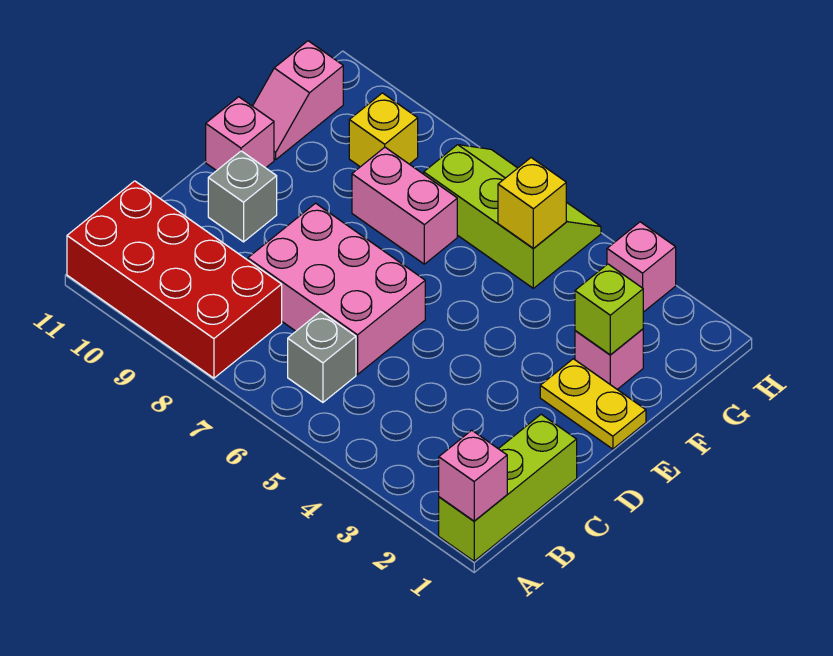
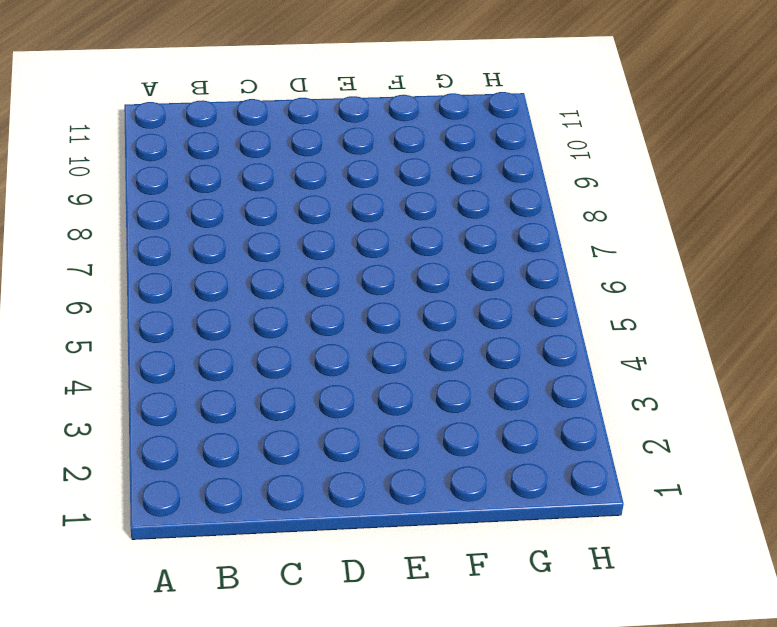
none -> lime 1x3 brick [439,414,577,561]
none -> red 2x4 brick [67,181,282,378]
none -> grey 1x1 brick [288,312,356,402]

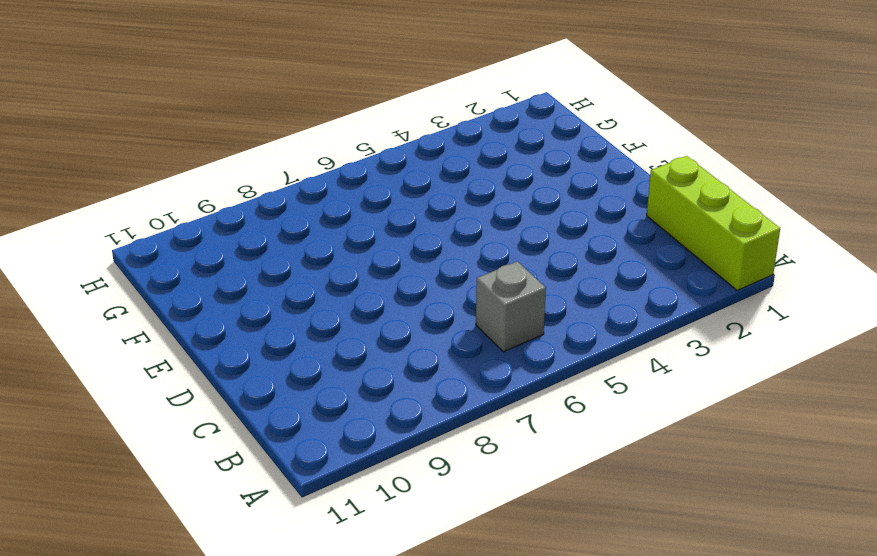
none -> red 2x4 brick [67,181,282,378]
none -> pink 2x3 brick [248,203,425,374]
none -> grey 1x1 brick [208,151,277,242]

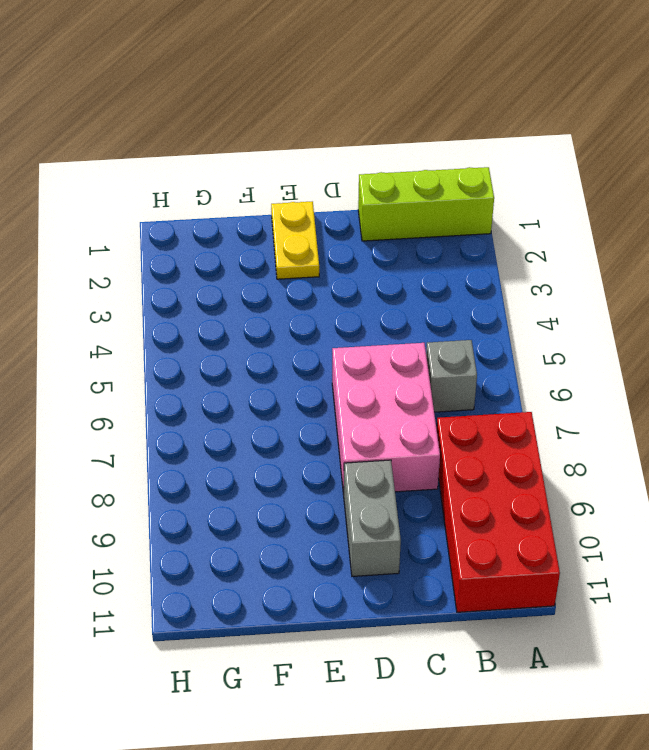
grey 1x2 brick [344,460,401,576] -> grey 1x1 brick [208,151,277,242]
none -> pink 1x1 brick [206,97,274,171]
none -> pink 1x1 brick [575,329,643,389]
none -> pink 1x2 brick [352,147,457,264]

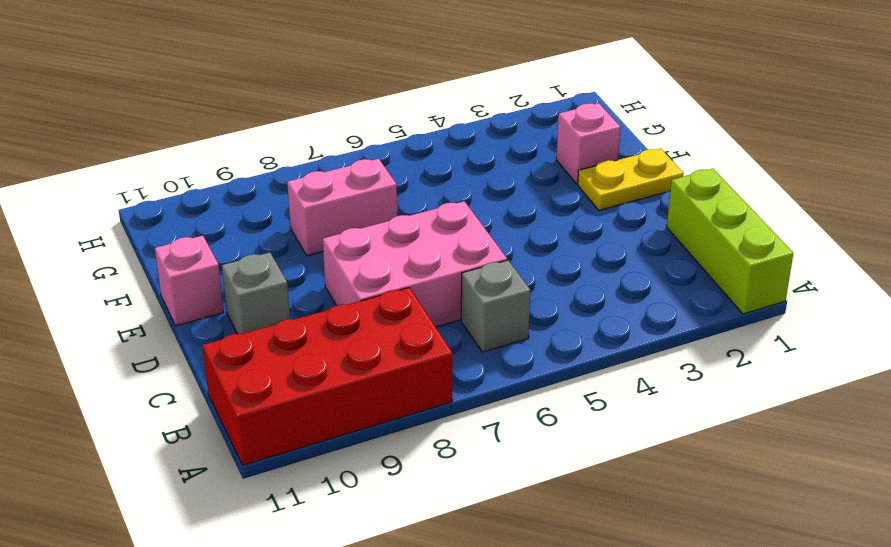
none -> pink 1x2 slope [253,41,343,159]
none -> lime 2x3 slope [424,145,601,288]
none -> yellow 1x1 brick [349,93,418,167]

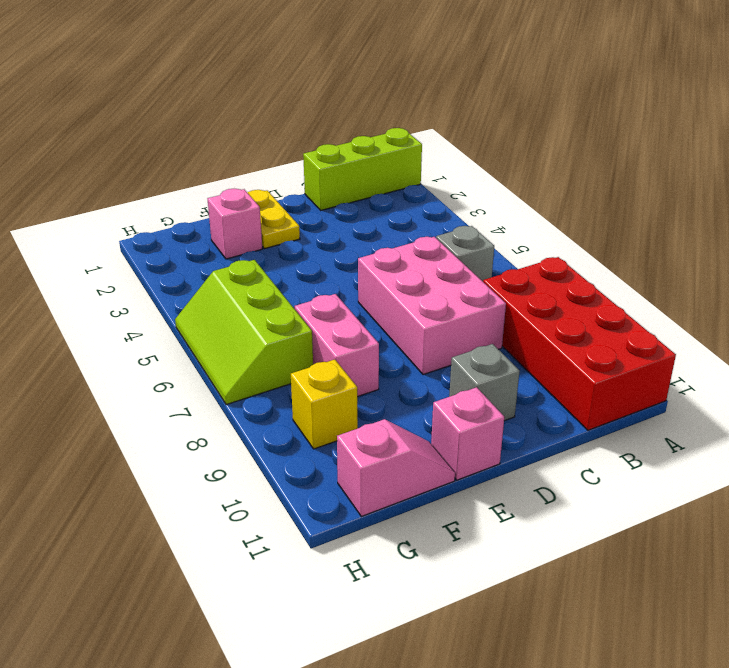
none -> pink 1x1 brick [607,222,676,312]
none -> pink 1x1 brick [439,430,507,521]
none -> lime 1x1 brick [575,264,643,355]

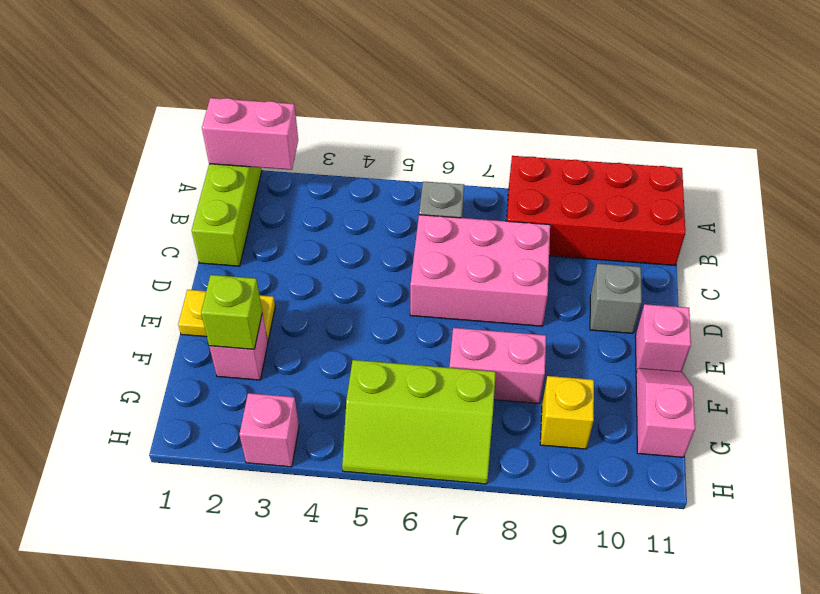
pink 1x2 brick [202,98,298,170] -> pink 1x1 brick [439,430,507,521]
none -> yellow 1x1 brick [498,158,566,249]

